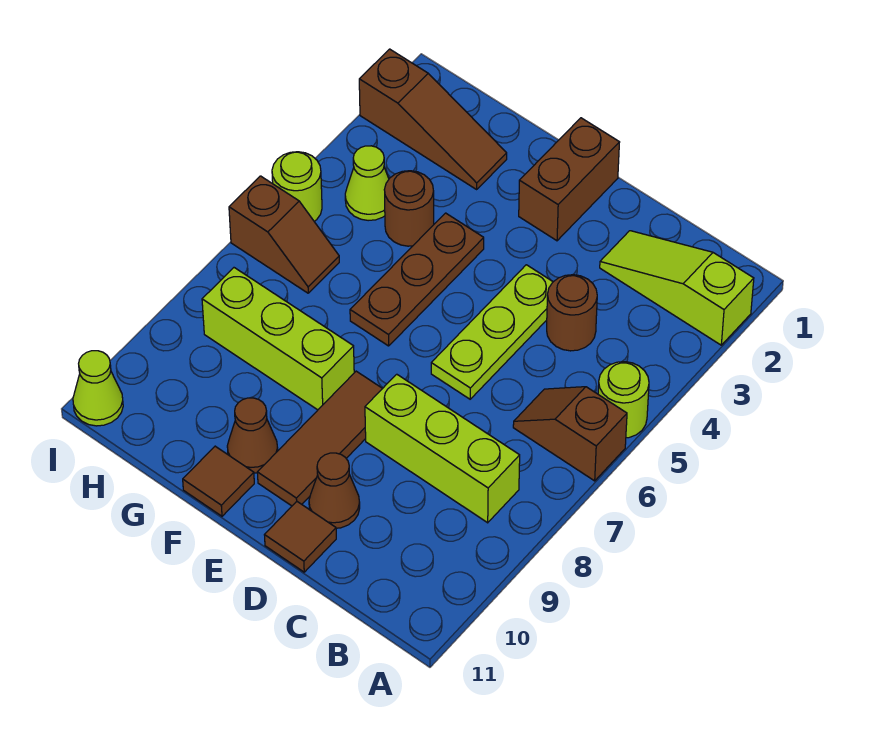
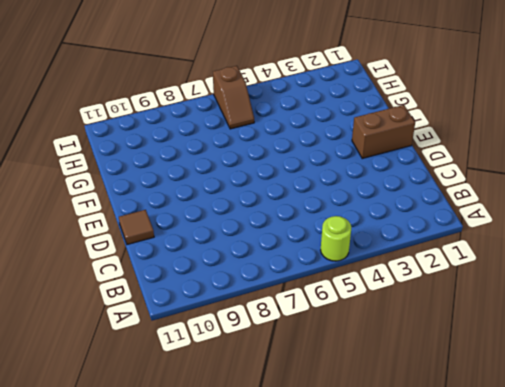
none -> lime 1x3 slope [600,231,754,345]
none -> brown 1x2 slope [513,387,627,481]
none -> lime 1x3 brick [365,374,520,523]

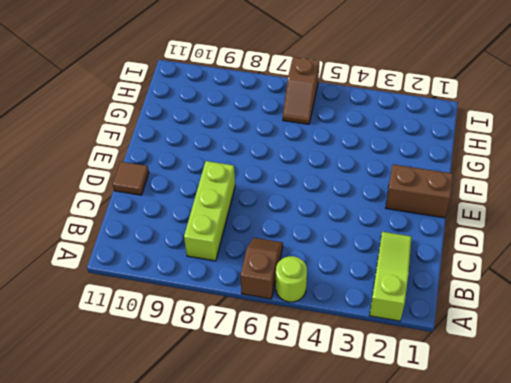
none -> brown 1x1 round brick [547,275,597,351]
none -> lime 1x3 plate [431,265,553,399]
none -> brown 1x1 cone [309,453,360,528]

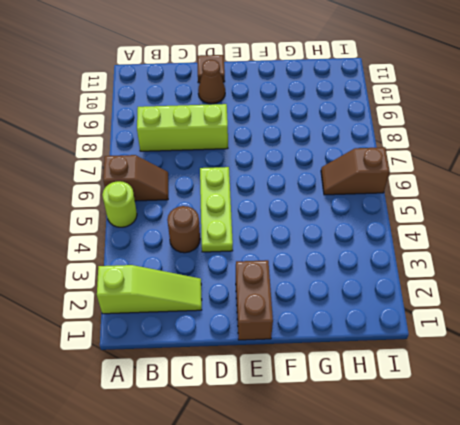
none -> brown 1x3 tile [257,371,383,506]
none -> brown 1x3 plate [350,213,484,346]
none -> lime 1x3 brick [202,268,354,410]

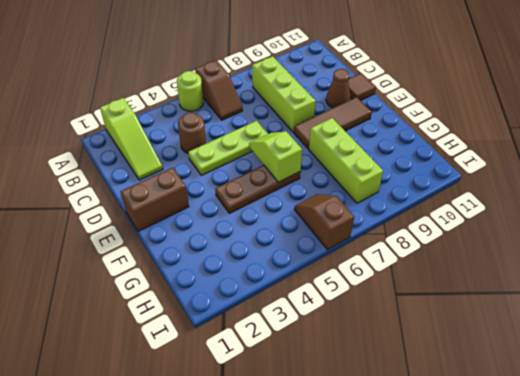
lime 1x2 slope [249,131,302,182] -> none
none -> brown 1x1 cone [227,398,278,473]
none -> brown 1x1 tile [183,446,254,516]
none -> brown 1x3 slope [359,49,507,189]

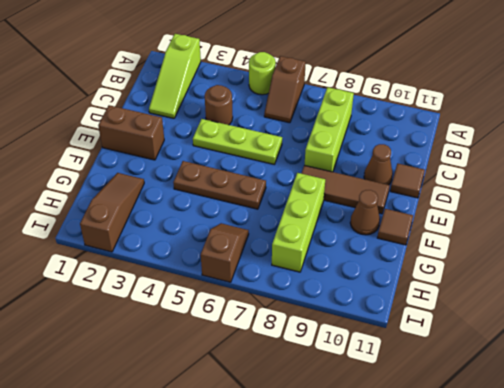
none -> brown 1x1 round brick [384,171,434,246]
none -> lime 1x1 cone [345,146,389,221]
none -> lime 1x1 round brick [272,152,322,221]

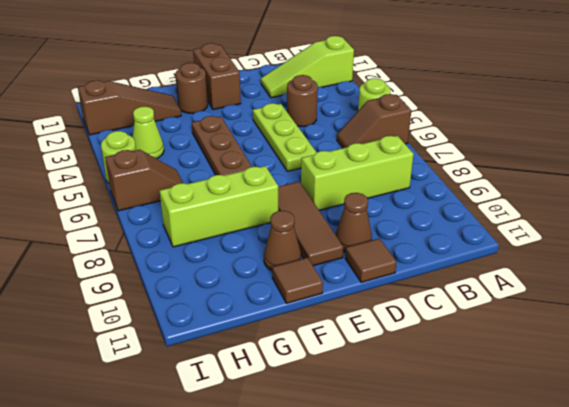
brown 1x1 round brick [175,63,208,113] -> brown 1x1 round brick moved to [384,171,434,246]
none -> lime 1x1 cone [73,351,123,426]

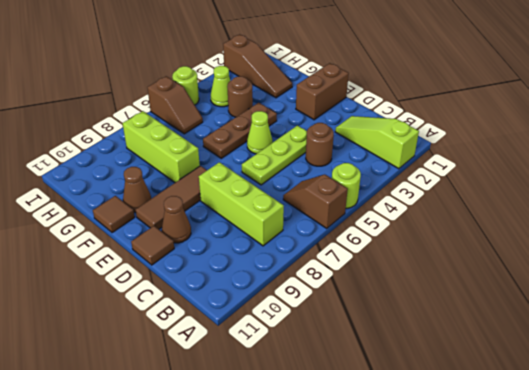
lime 1x1 cone [247,111,273,154] -> lime 1x1 cone moved to [73,351,123,426]

